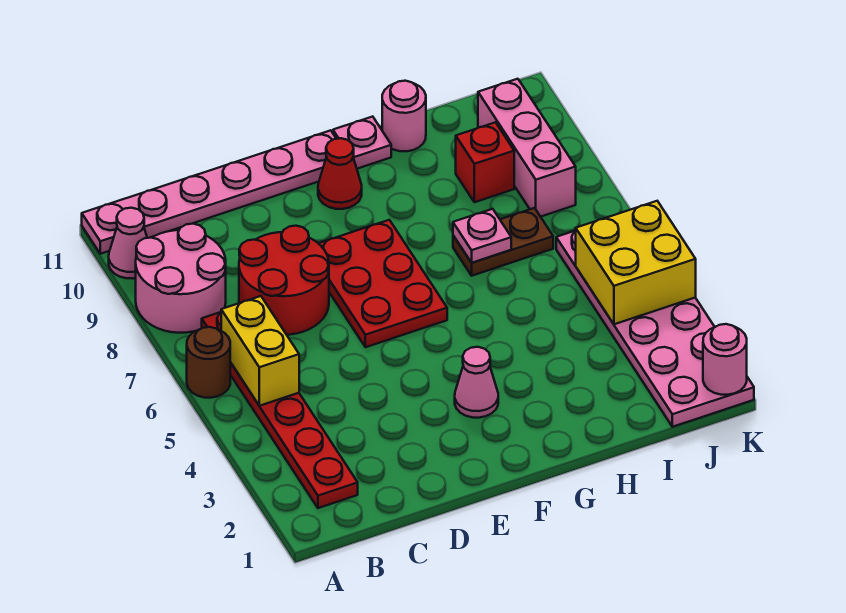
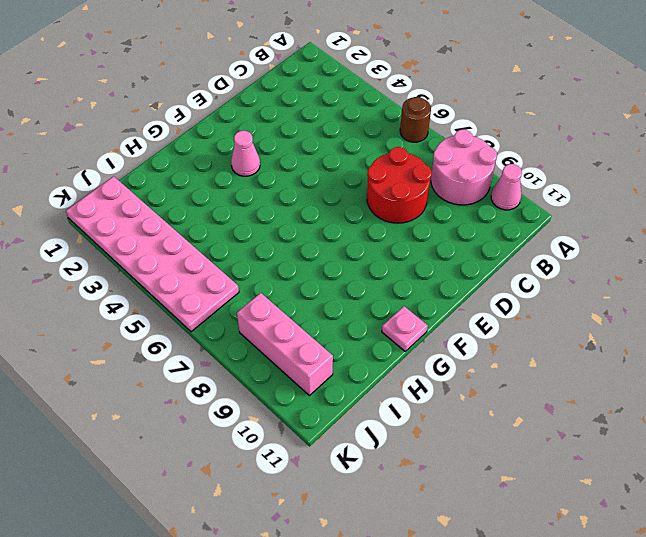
none -> pink 1x6 plate [82,130,336,254]
none -> red 1x6 plate [202,312,358,508]
none -> red 2x3 plate [318,220,447,347]

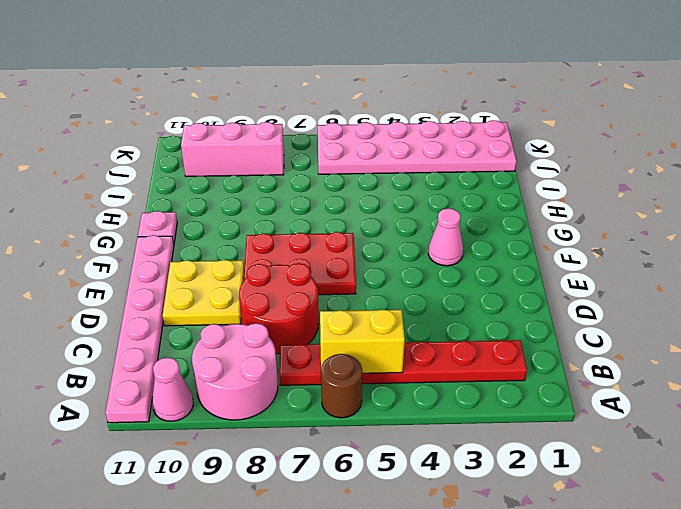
yellow 2x2 plate [163,260,244,326] -> none
none -> red 1x1 cone [318,138,362,209]
none -> brown 1x2 plate [453,208,553,276]
none -> pink 1x1 round brick [382,81,426,151]

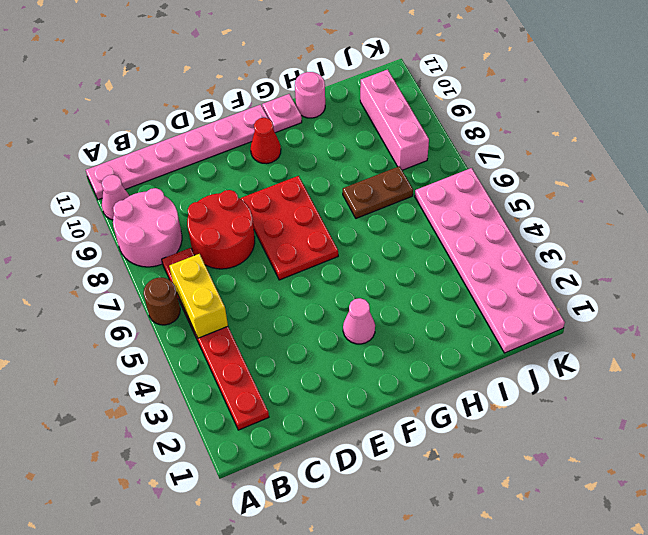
none -> red 1x1 brick [456,122,514,202]
none -> pink 1x1 plate [453,209,511,263]
none -> yellow 2x2 brick [576,201,696,324]

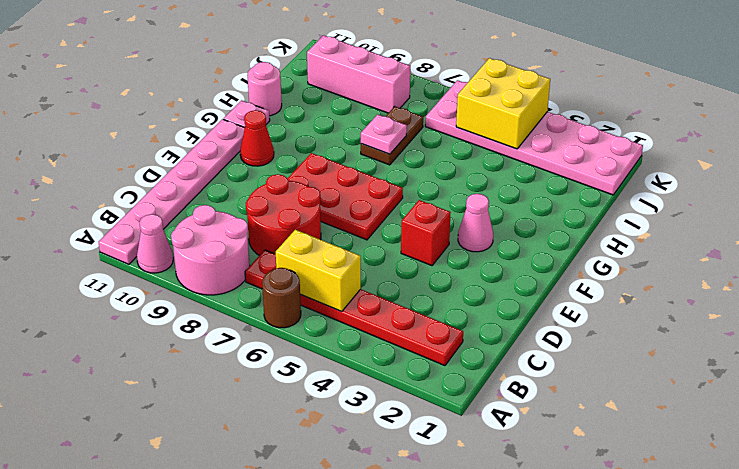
red 1x1 brick [401,200,451,266] -> red 1x1 brick moved to [456,122,514,202]
none -> pink 1x1 round brick [703,324,747,395]

